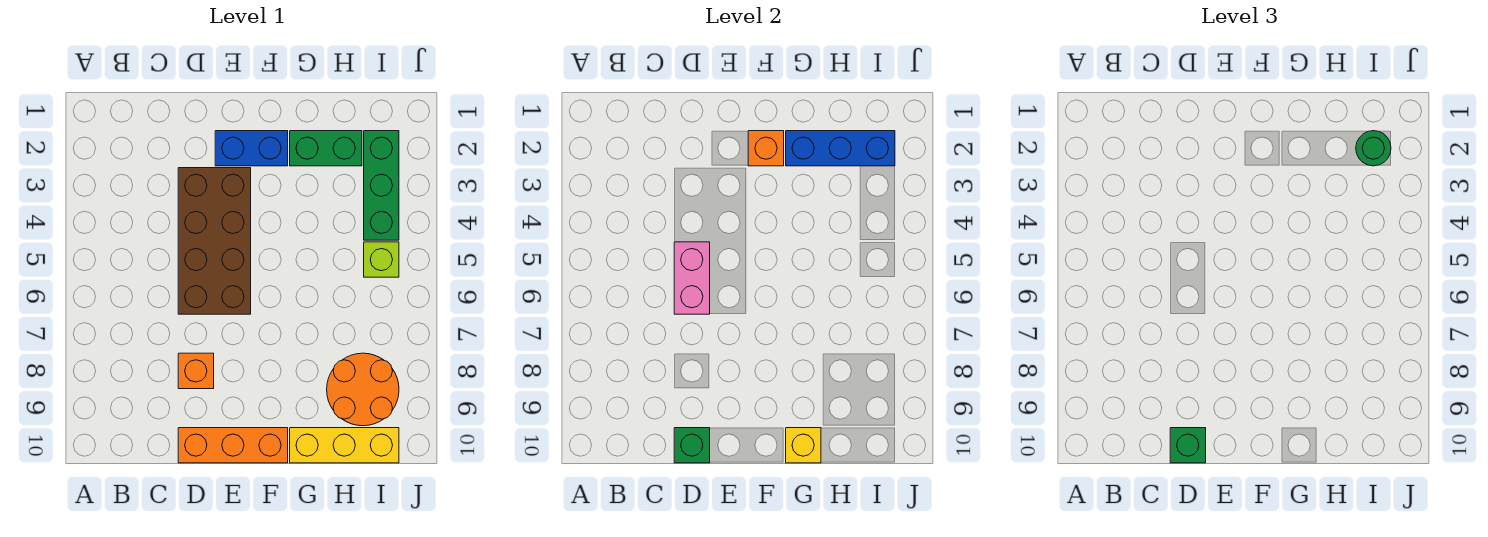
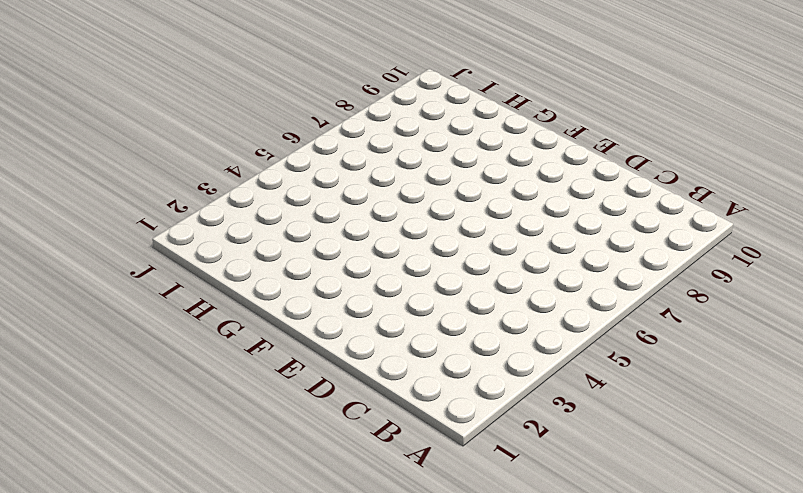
none -> brown 2x4 brick [178,168,251,314]
none -> orange 1x1 brick [178,353,214,389]
none -> orange 1x3 brick [178,428,288,463]

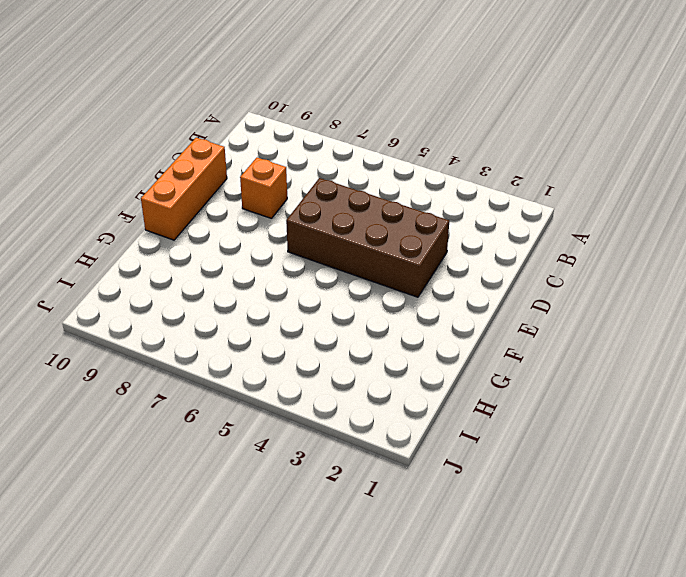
none -> blue 1x2 brick [215,131,288,166]
none -> green 1x2 brick [290,131,362,166]
none -> yellow 1x3 brick [290,428,399,463]

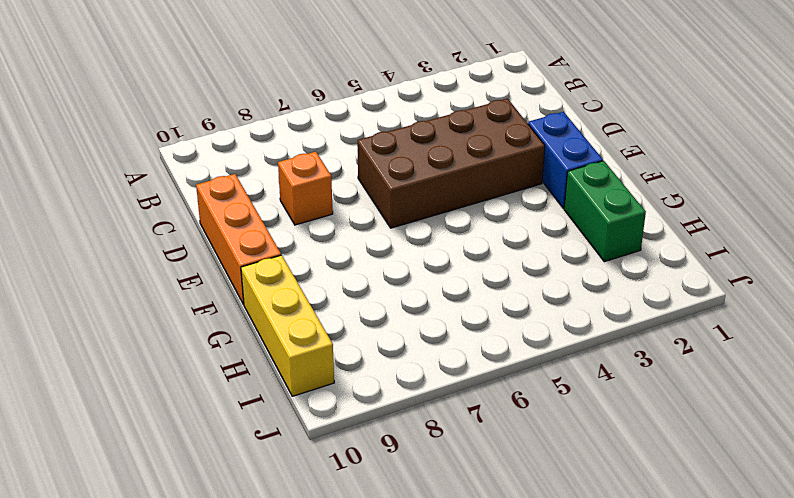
none -> orange 2x2 round brick [327,353,399,426]
none -> green 1x3 brick [364,131,399,240]
none -> lime 1x1 brick [364,242,399,277]

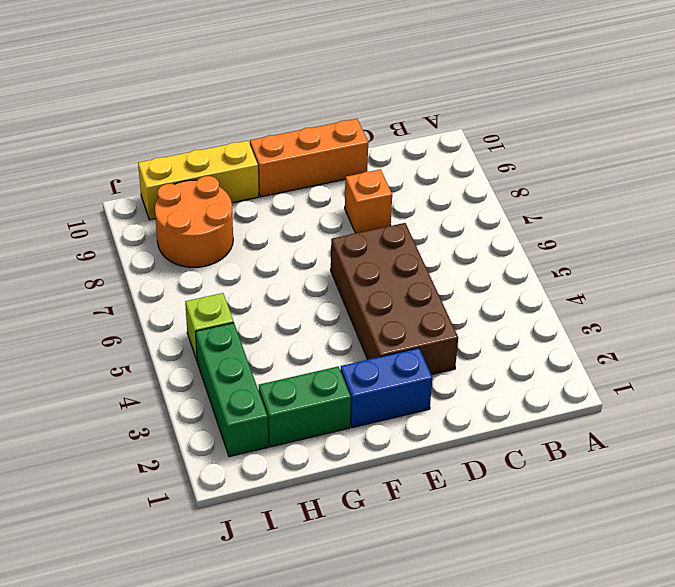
none -> pink 1x2 brick [674,242,710,314]
none -> green 1x1 brick [674,428,710,463]
none -> orange 1x1 brick [748,131,784,166]

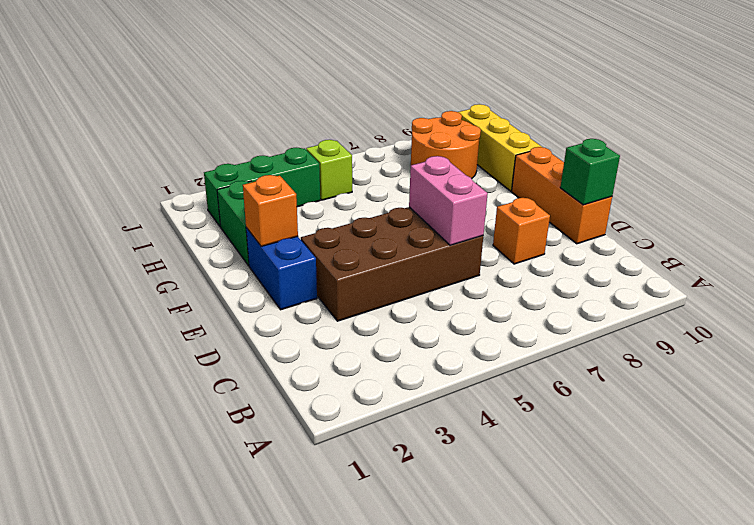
pink 1x2 brick [409,156,488,245] -> pink 1x2 brick turned to [674,242,710,314]
none -> blue 1x3 brick [786,131,895,166]
none -> yellow 1x1 brick [786,428,821,463]
none -> green 1x1 brick [1170,428,1206,463]

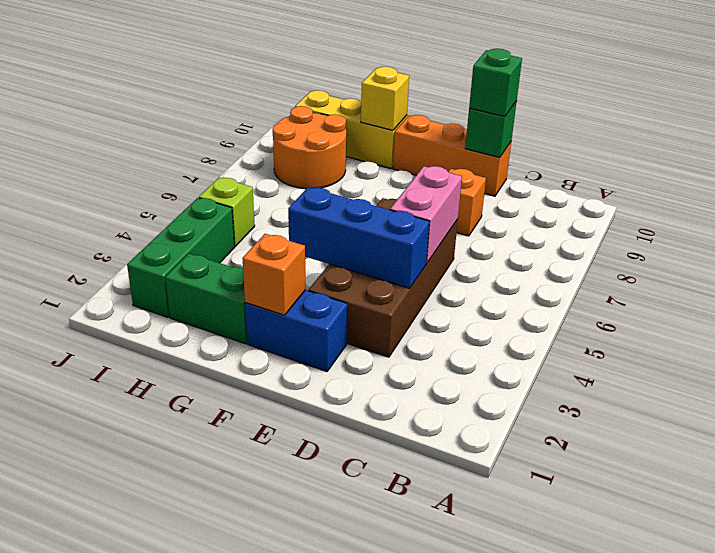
blue 1x3 brick [288,187,430,288] -> blue 1x3 brick moved to [786,131,895,166]
none -> green 1x1 round brick [1356,131,1391,166]

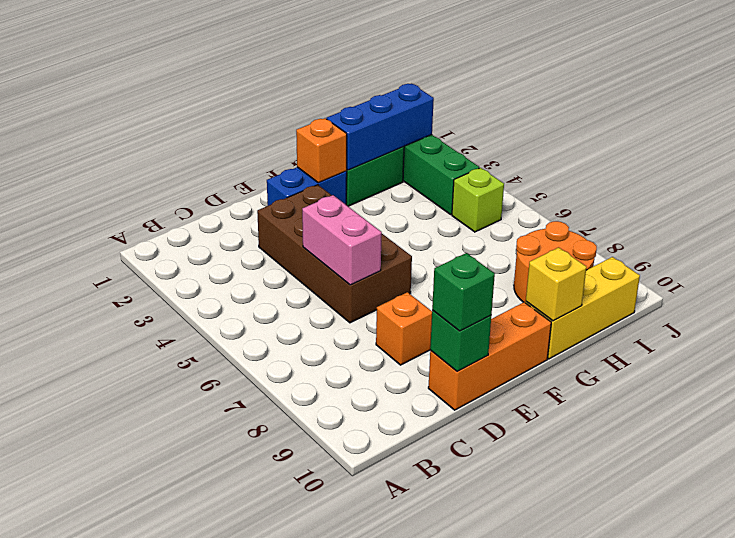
none -> green 1x1 round brick [1356,131,1391,166]

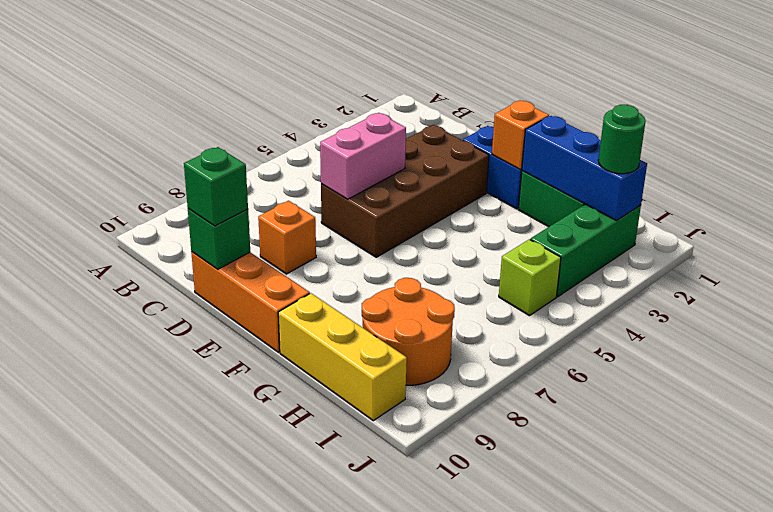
none -> yellow 1x1 brick [786,428,821,463]

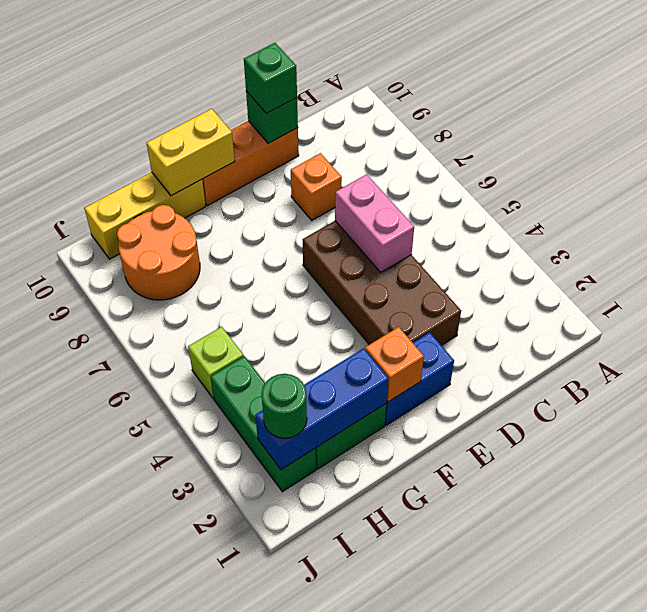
yellow 1x2 brick [147,109,235,196] -> yellow 1x1 brick [786,428,821,463]

